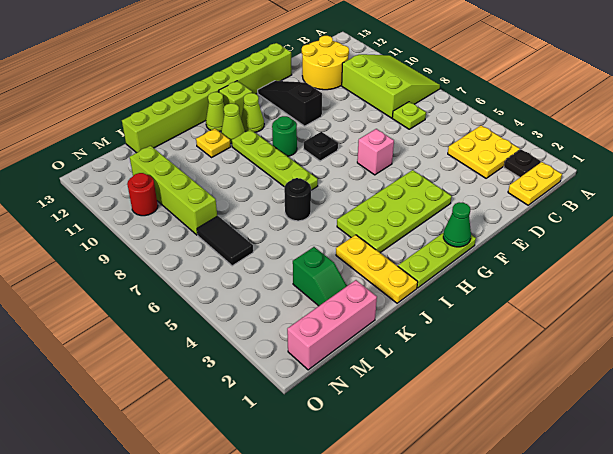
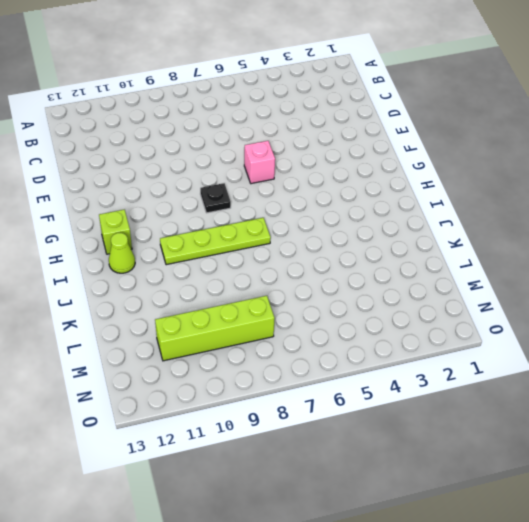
none -> lime 3x3 slope [342,54,440,118]
none -> yellow 1x2 plate [508,162,562,205]
none -> black 1x1 plate [504,149,541,178]

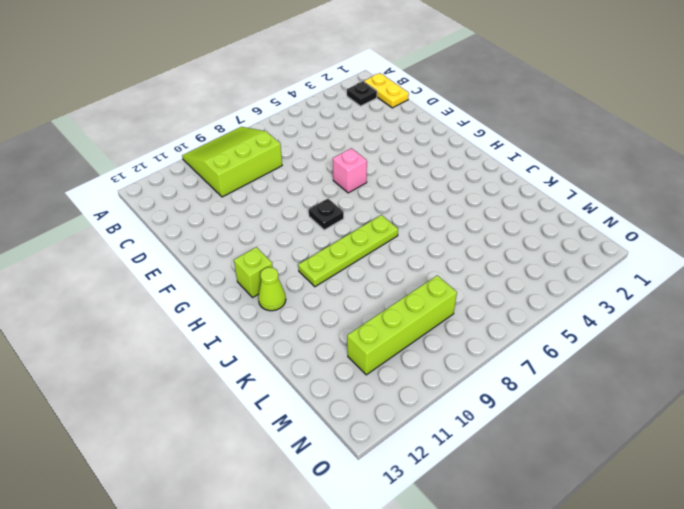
none -> yellow 2x2 plate [448,125,520,178]
none -> lime 1x1 plate [392,102,426,129]
none -> yellow 2x2 round brick [302,36,349,90]

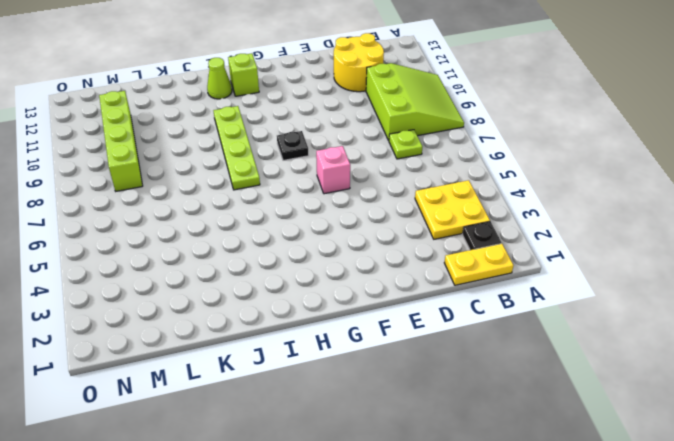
none -> lime 1x8 brick [122,43,292,153]
none -> lime 2x4 plate [337,170,452,253]
none -> black 1x3 slope [258,81,322,126]

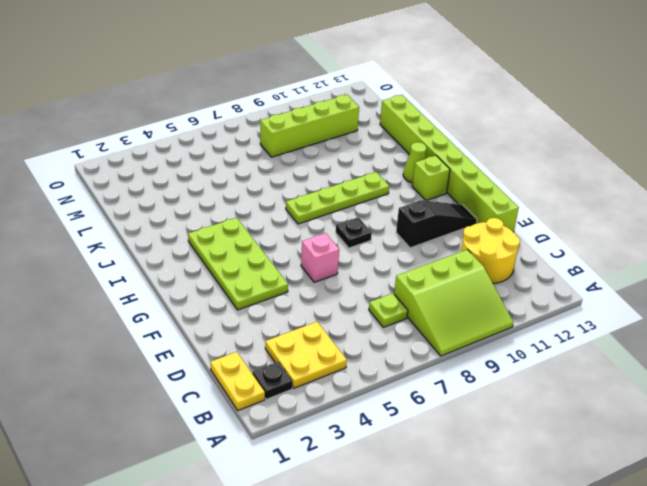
none -> lime 1x3 plate [398,232,476,288]
none -> green 1x1 round brick [272,116,297,156]
none -> lime 1x1 cone [241,93,264,132]

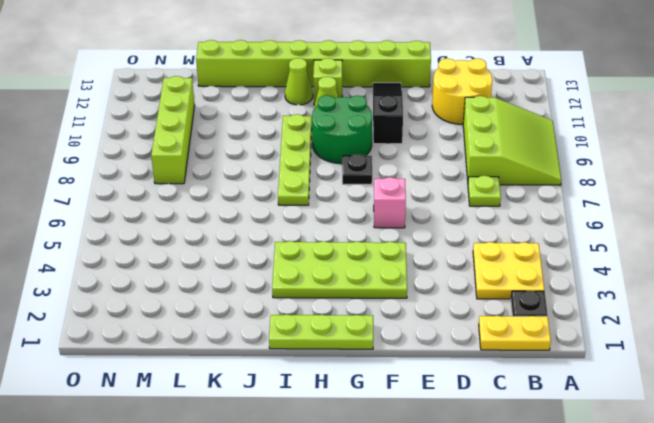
green 2x2 round brick [312,95,372,164] -> green 1x1 round brick [272,116,297,156]
none -> lime 1x1 cone [221,103,245,143]
none -> yellow 1x3 plate [336,235,418,303]
none -> black 1x1 round brick [284,178,311,221]

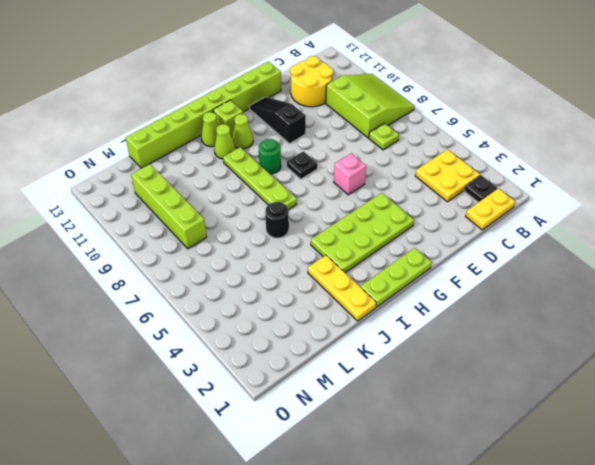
none -> yellow 1x1 plate [196,129,231,157]
none -> pink 1x3 brick [287,280,377,370]
none -> green 1x2 slope [293,247,347,306]

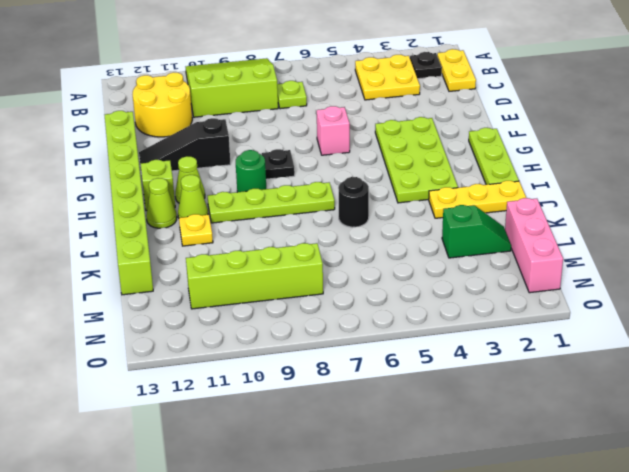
none -> black 1x2 tile [197,216,253,266]
none -> red 1x1 round brick [127,173,158,216]
none -> green 1x1 cone [443,202,471,247]

